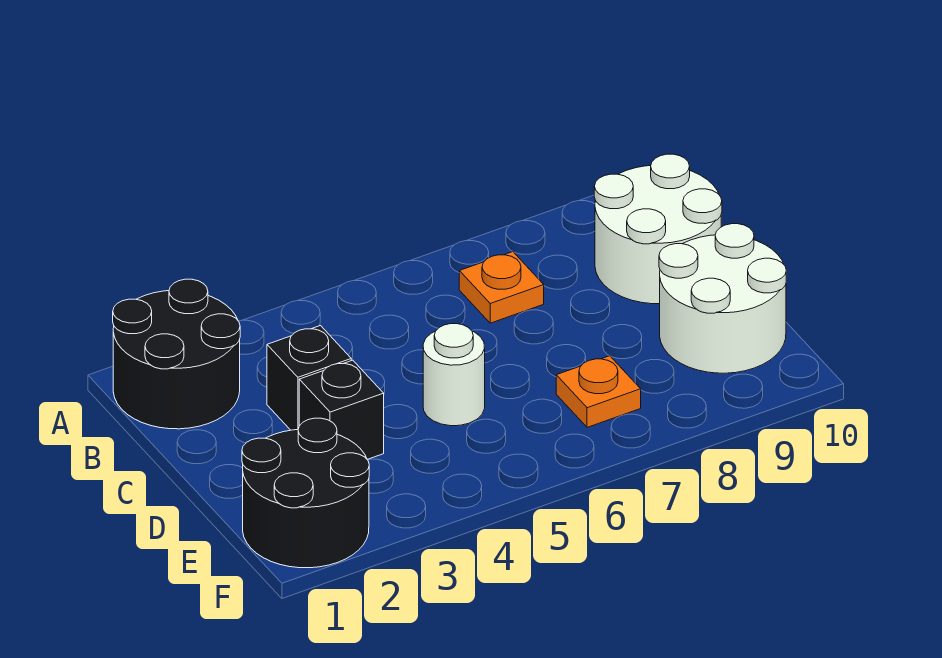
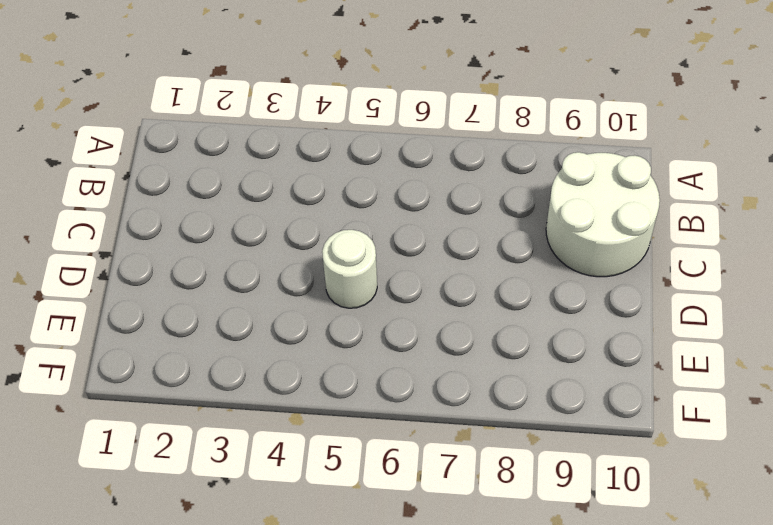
none -> black 2x2 round brick [113,279,240,429]
none -> orange 1x1 plate [459,252,544,323]

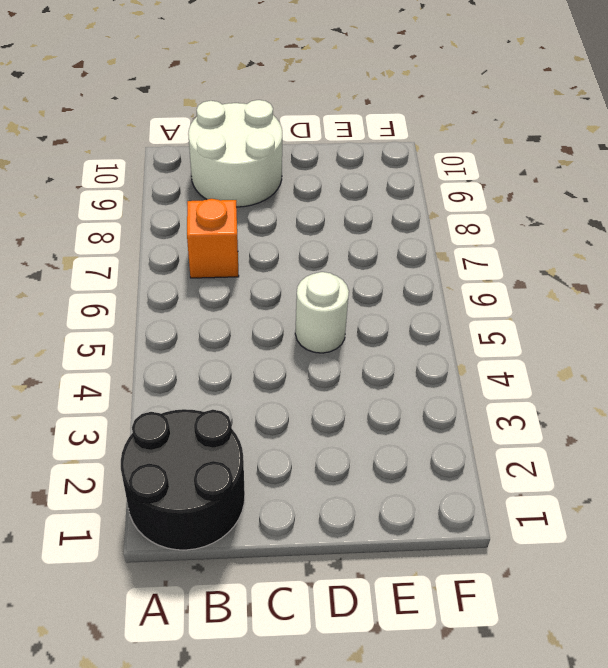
orange 1x1 brick [187,199,239,278] -> orange 1x1 plate [459,252,544,323]
none -> black 1x1 brick [267,326,351,430]
none -> black 1x1 brick [299,360,384,459]

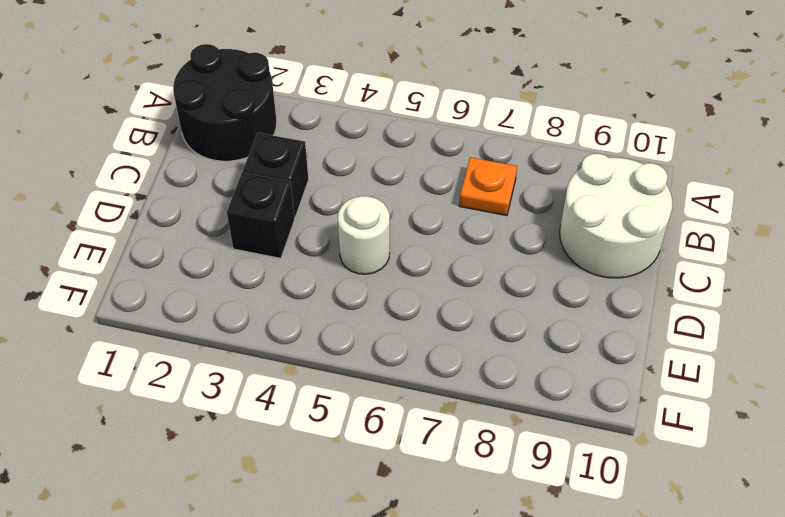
none -> white 2x2 round brick [659,224,786,373]
none -> black 2x2 round brick [242,418,369,568]

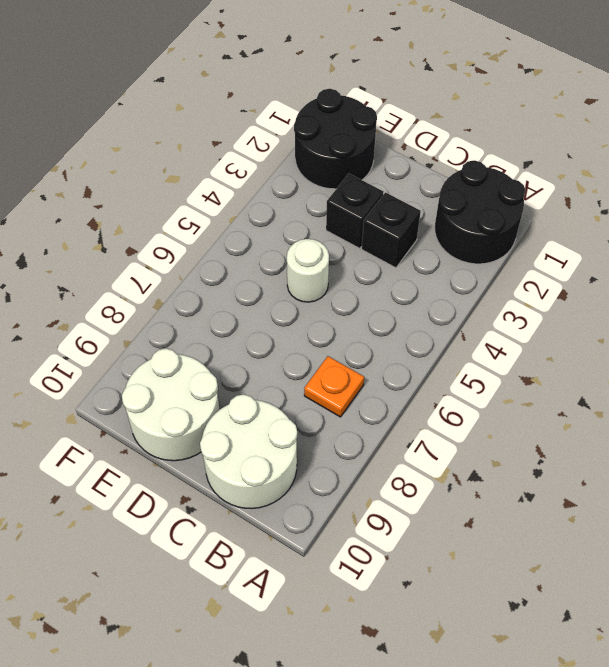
none -> orange 1x1 plate [556,356,641,427]

